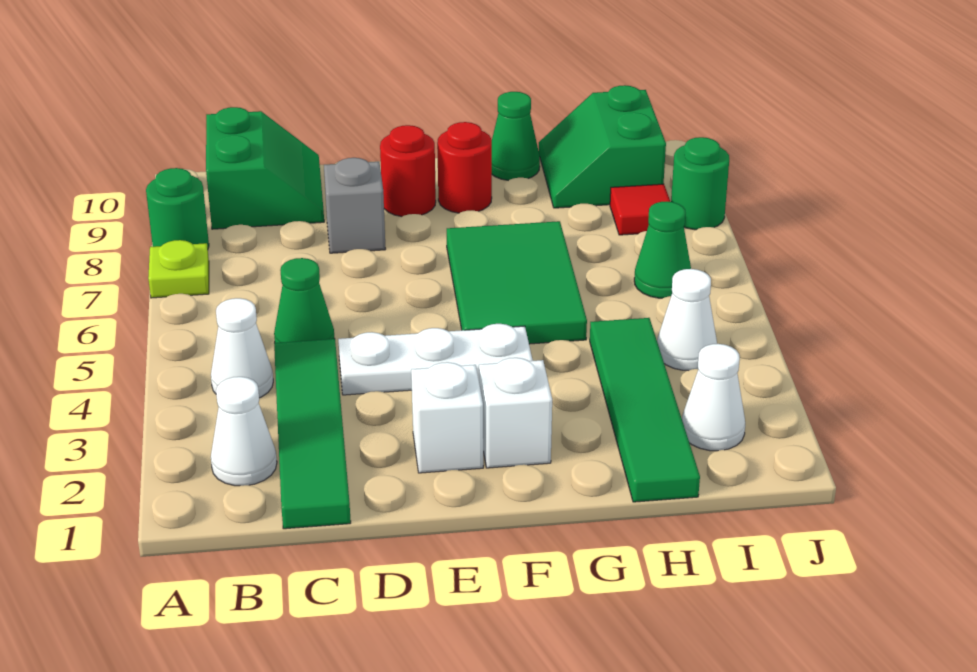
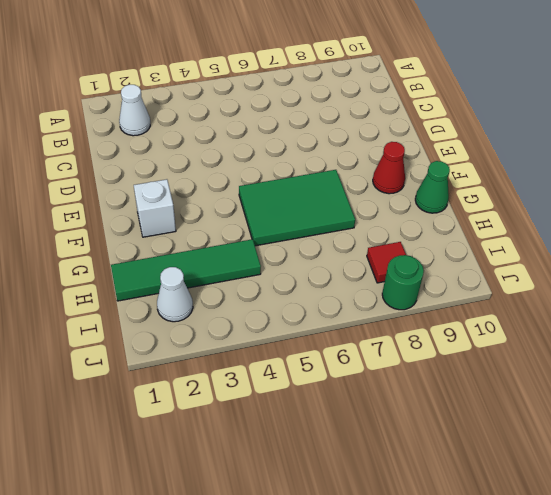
red 1x1 cone [373,142,405,194] -> red 1x1 round brick [437,122,492,213]
none -> lime 1x1 plate [148,240,209,298]
none -> green 1x1 round brick [146,168,209,248]
none -> white 1x1 cone [211,298,273,398]

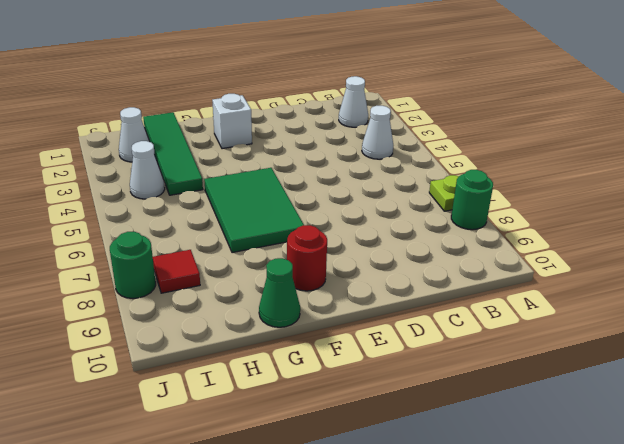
none -> green 2x2 slope [206,107,324,229]
none -> green 1x4 tile [274,339,351,529]
none -> green 1x1 cone [274,258,335,343]

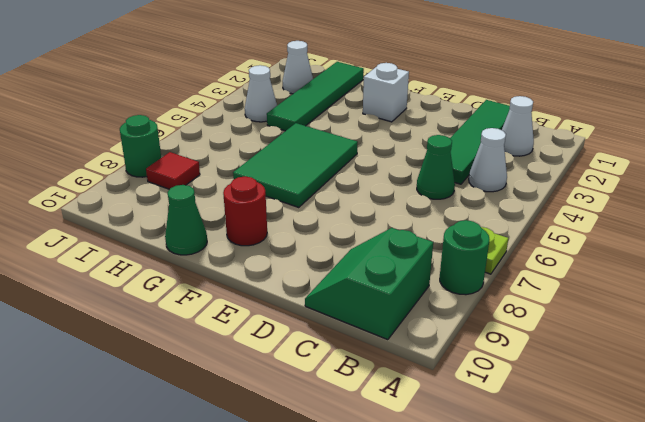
none -> white 1x3 plate [338,324,533,395]
none -> grey 1x1 brick [324,158,386,253]
none -> white 1x1 brick [411,362,483,473]

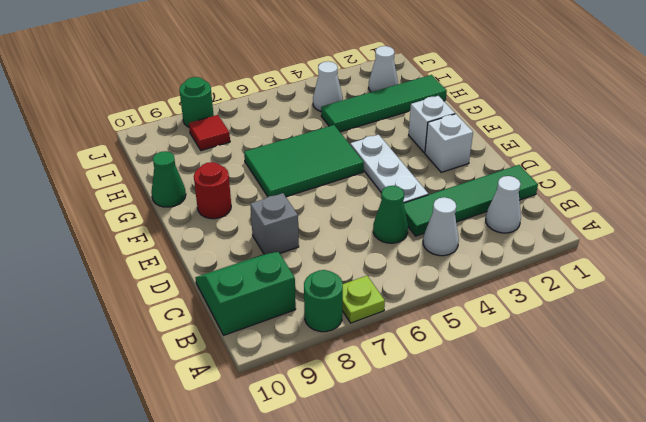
none -> red 1x1 round brick [380,125,436,217]
none -> green 2x2 slope [539,85,666,208]
none -> green 1x1 cone [634,201,691,298]

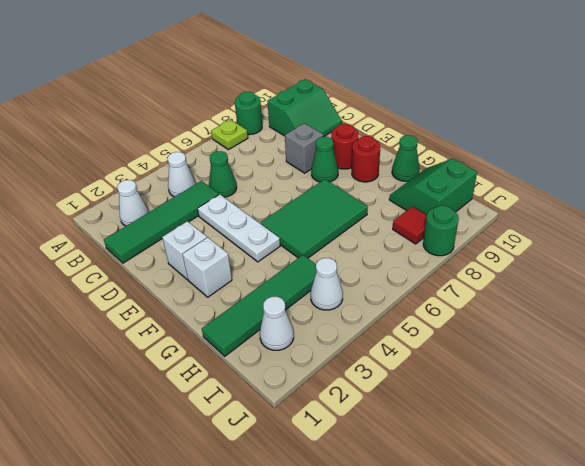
green 1x1 cone [311,137,338,182] -> green 1x1 cone moved to [634,201,691,298]

